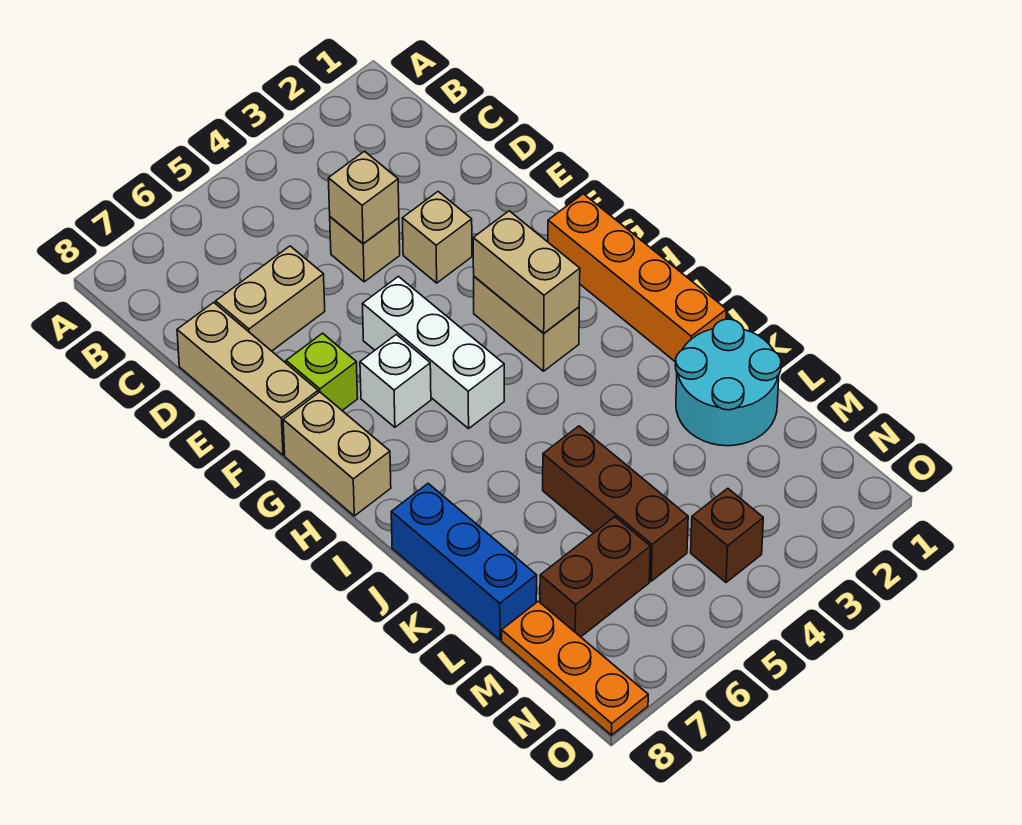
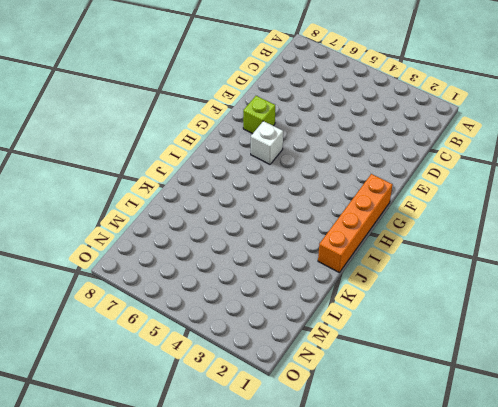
none -> tan 1x1 brick [330,217,400,282]
none -> tan 1x2 brick [216,246,325,351]
none -> tan 1x3 brick [177,302,318,455]

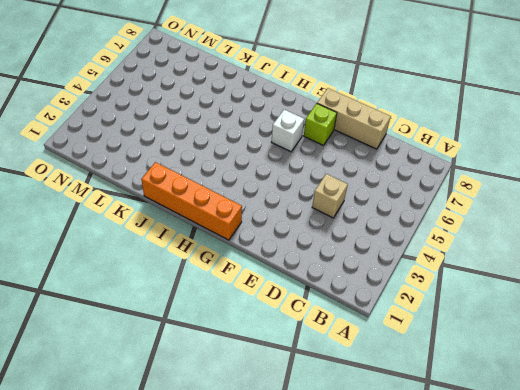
none -> tan 1x2 brick [216,246,325,351]
none -> tan 1x1 brick [402,192,472,283]
none -> white 1x3 brick [363,277,504,429]

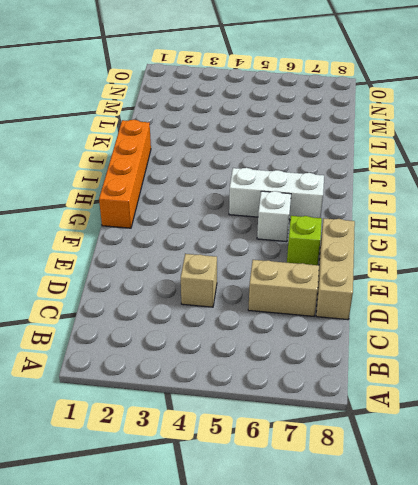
white 1x3 brick [229,168,324,220] -> white 1x3 brick turned to [363,277,504,429]
none -> tan 1x1 brick [402,192,472,283]
none -> tan 1x2 brick [474,277,579,371]
none -> tan 1x2 brick [283,392,391,516]

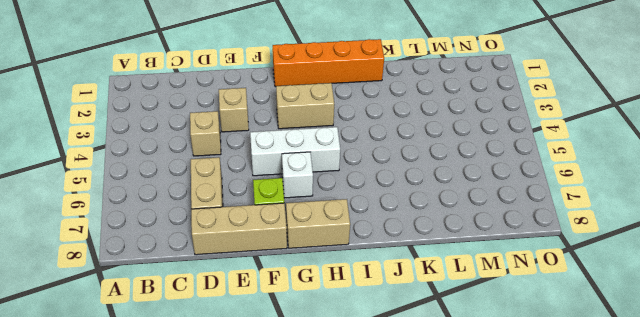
none -> blue 1x3 brick [391,484,537,640]
none -> cyan 2x2 round brick [675,319,781,446]
none -> brown 1x3 brick [543,426,688,581]

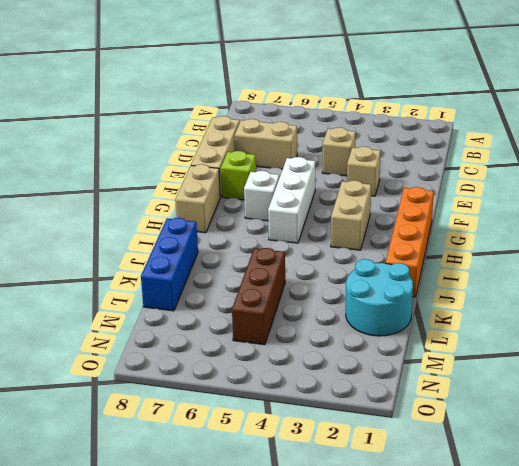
none -> brown 1x2 brick [540,517,650,637]
none -> orange 1x3 plate [502,601,648,735]
none -> brown 1x1 brick [691,488,763,582]

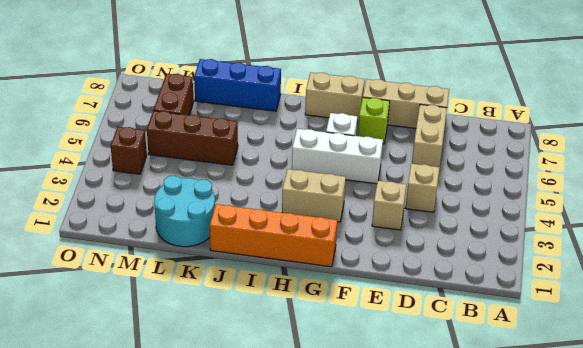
none -> orange 1x3 plate [502,601,648,735]
none -> tan 1x1 brick [328,151,399,244]
none -> tan 1x2 brick [473,211,580,333]

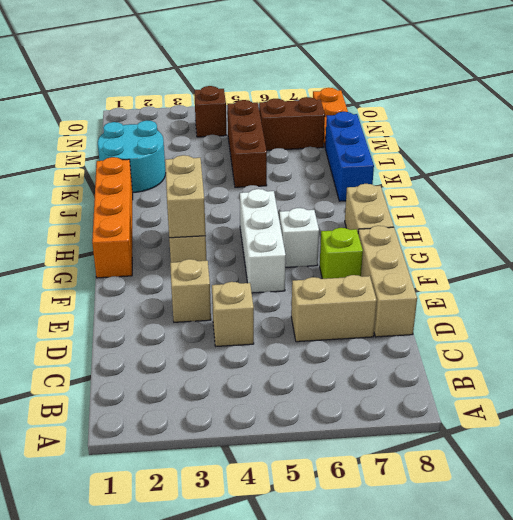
none -> tan 1x1 brick [328,151,399,244]

